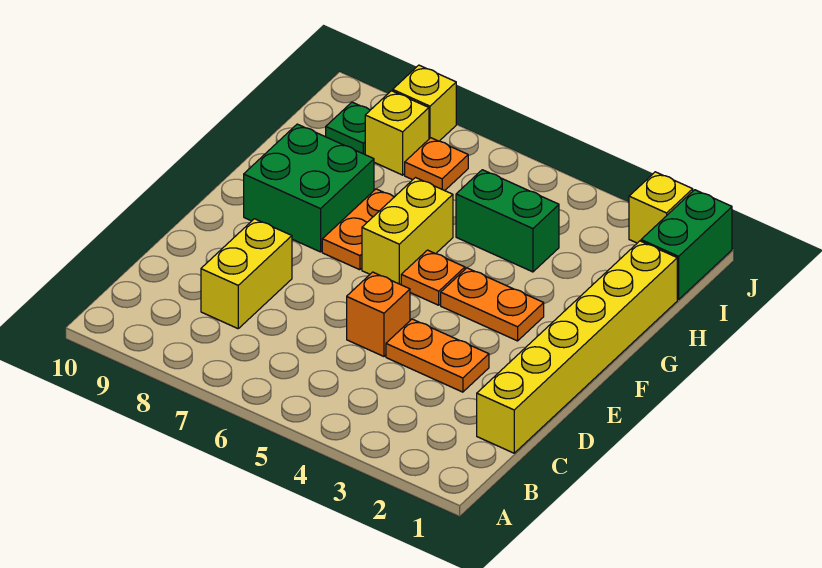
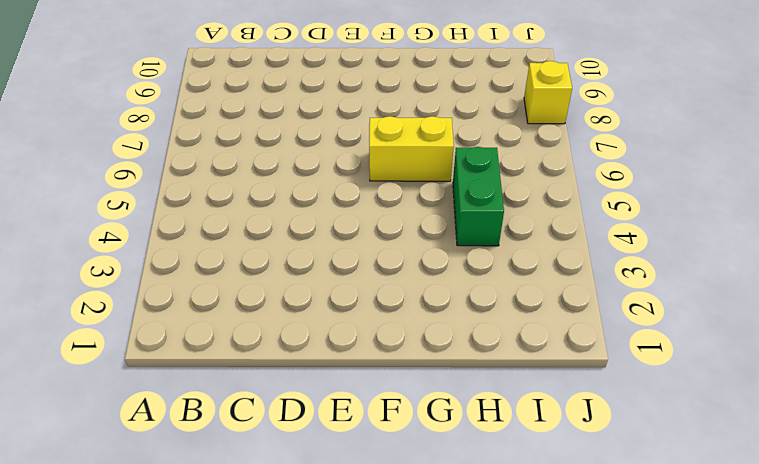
none -> yellow 1x6 brick [477,241,677,453]
none -> yellow 1x2 brick [201,219,292,329]
none -> orange 1x2 plate [386,319,489,392]

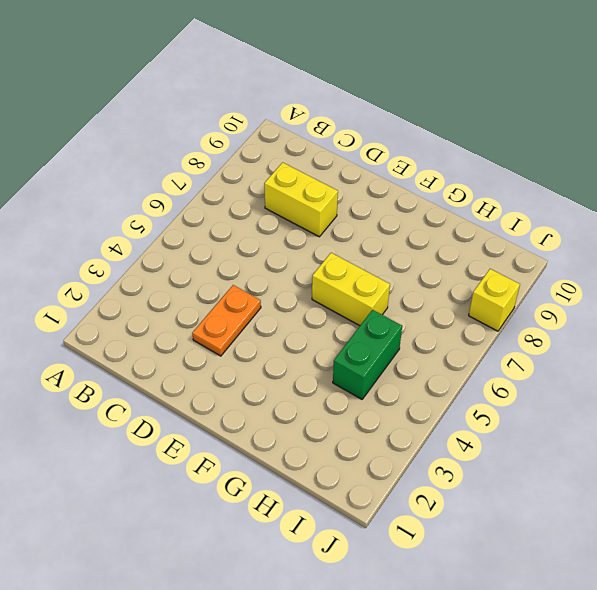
none -> yellow 1x6 brick [477,241,677,453]
none -> orange 1x1 brick [347,272,410,356]
none -> orange 1x2 plate [441,268,544,341]

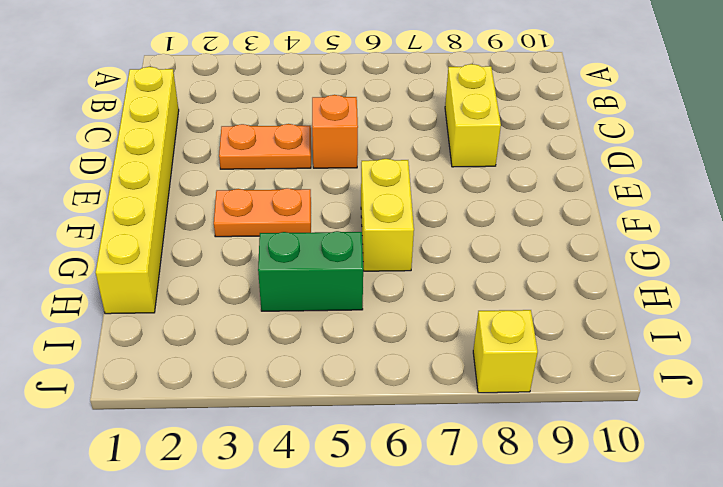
none -> orange 1x1 plate [401,250,465,305]
none -> orange 1x2 plate [322,189,394,270]
none -> green 2x2 brick [244,124,374,252]

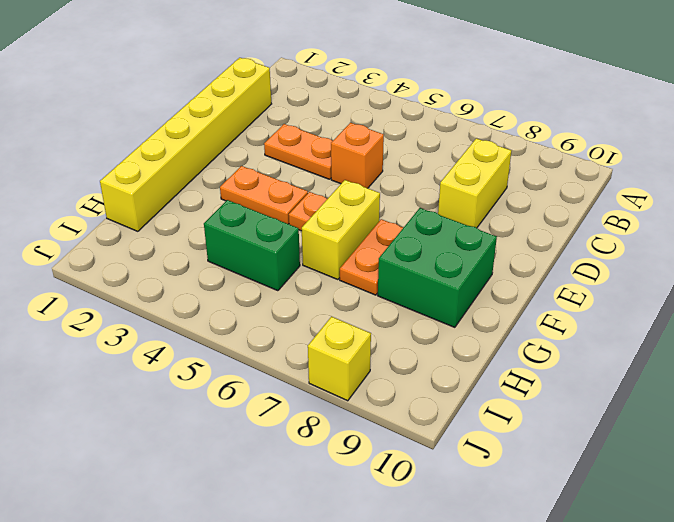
none -> green 1x2 brick [641,190,732,300]
none -> orange 1x1 plate [405,138,468,191]
none -> yellow 1x1 brick [365,91,429,175]

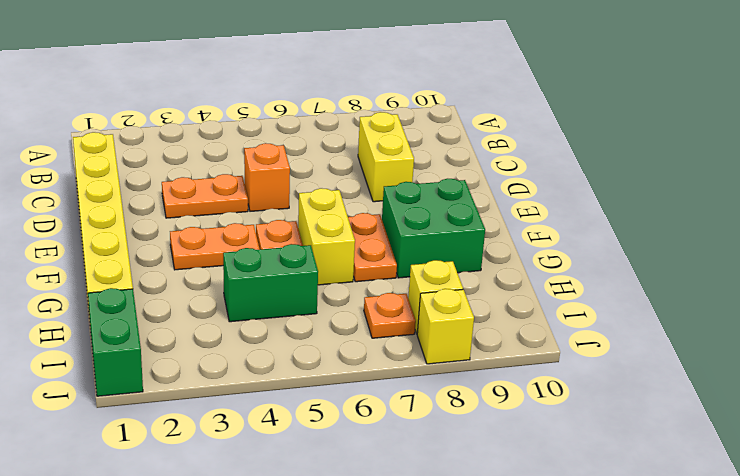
none -> green 1x1 plate [326,102,370,154]
none -> yellow 1x1 brick [629,172,693,243]

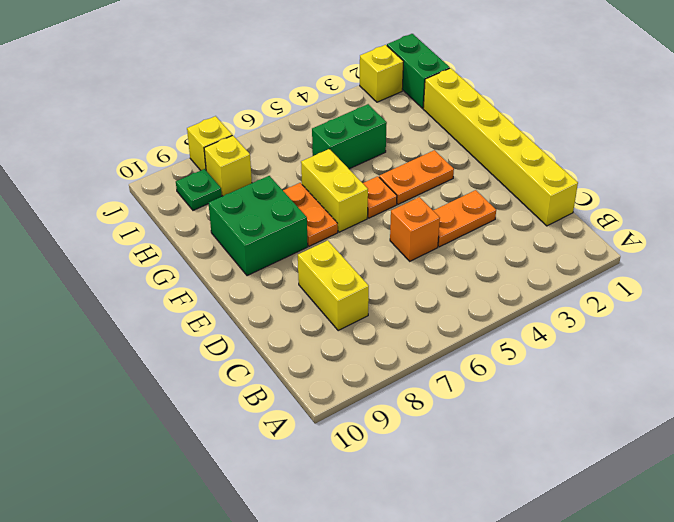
none -> orange 1x1 plate [405,138,468,191]

